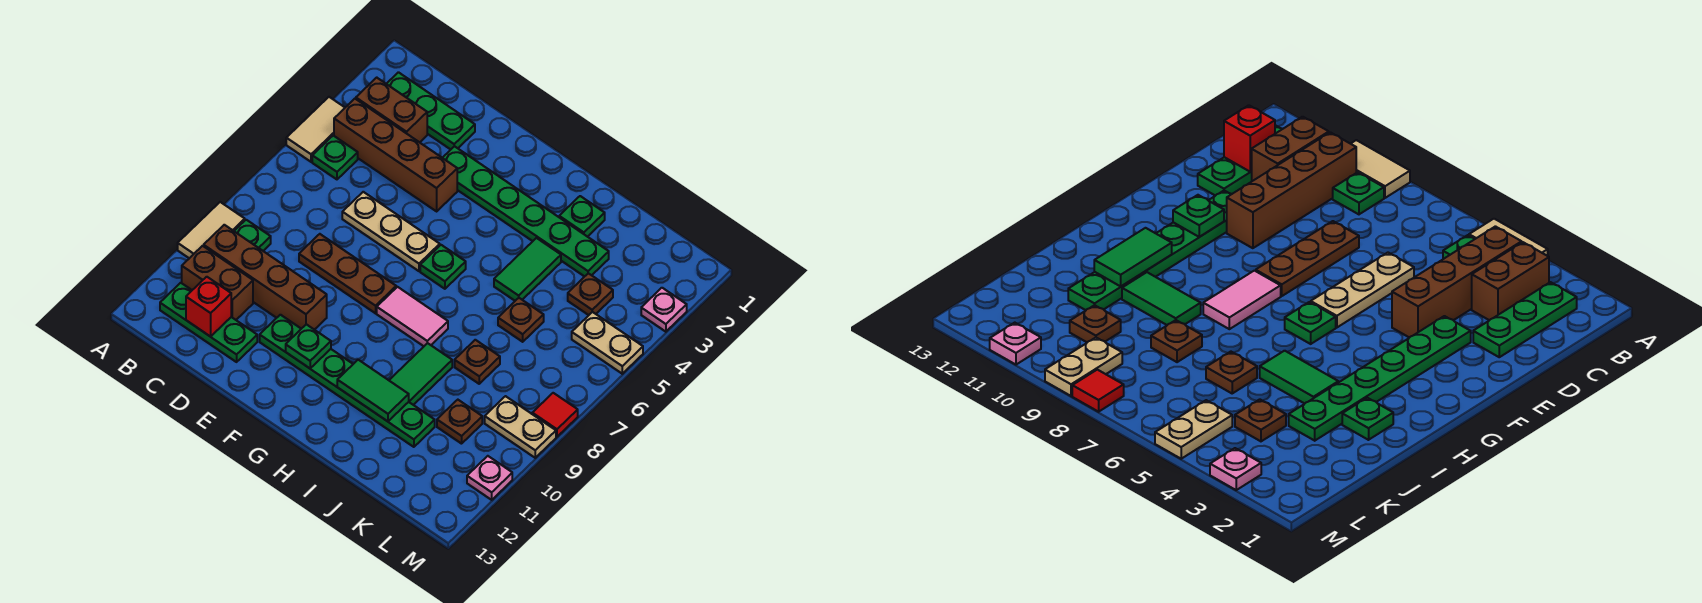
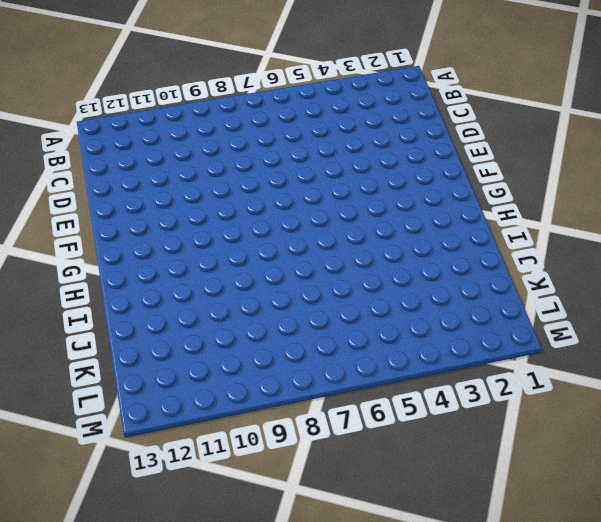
none -> tan 1x2 tile [286,97,345,162]
none -> tan 1x2 tile [178,202,245,258]
none -> green 1x3 plate [387,72,475,149]
none -> brown 1x2 brick [356,78,427,142]

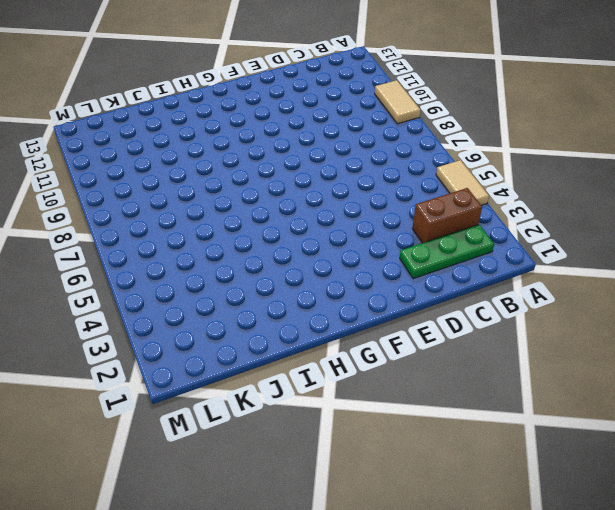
none -> brown 1x4 brick [334,99,457,211]
none -> green 1x1 plate [312,136,358,179]
none -> green 1x1 plate [234,220,271,251]
none -> brown 1x4 brick [204,225,327,330]

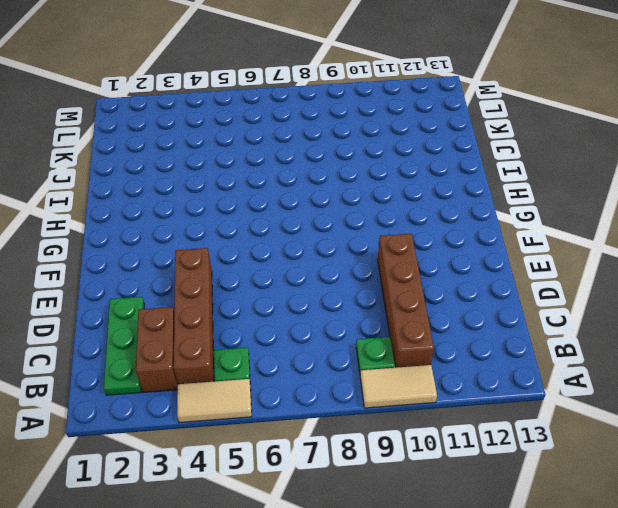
none -> brown 1x2 brick [182,246,253,320]
none -> green 1x3 plate [160,283,257,362]
none -> tan 1x3 plate [342,192,440,271]
none -> brown 1x3 plate [299,234,396,313]

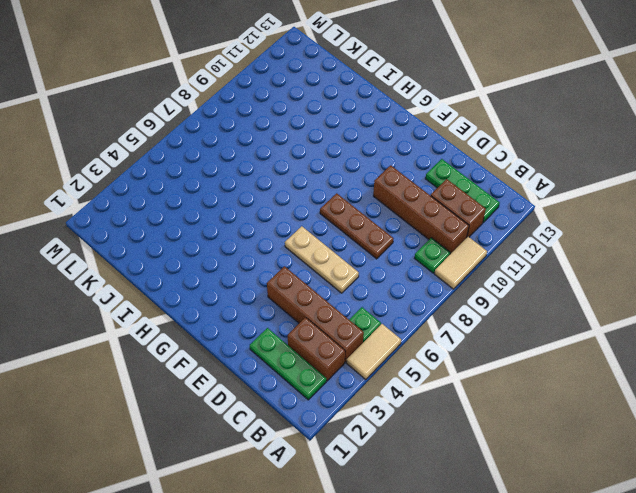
none -> green 1x6 plate [443,146,609,277]
none -> green 1x6 plate [260,315,435,447]
none -> green 1x1 plate [420,245,466,289]
none -> pink 1x2 tile [377,287,448,346]

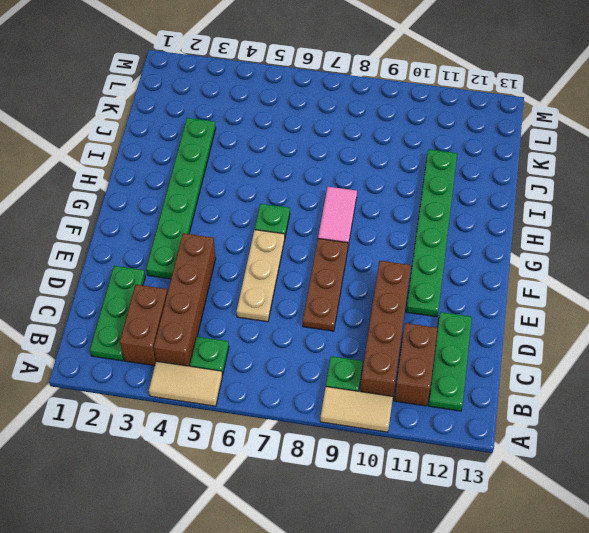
none -> green 1x1 plate [559,196,605,237]
none -> green 1x2 tile [494,238,561,301]
none -> green 1x2 tile [389,343,452,405]
none -> brown 1x1 plate [498,298,544,342]

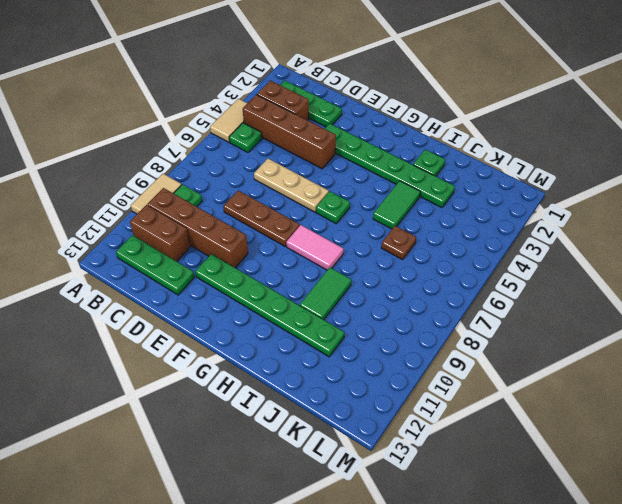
none -> brown 1x1 plate [455,340,500,384]
none -> brown 1x1 plate [568,273,613,315]
none -> brown 1x1 plate [437,400,482,444]
none -> tan 1x2 plate [572,312,643,374]

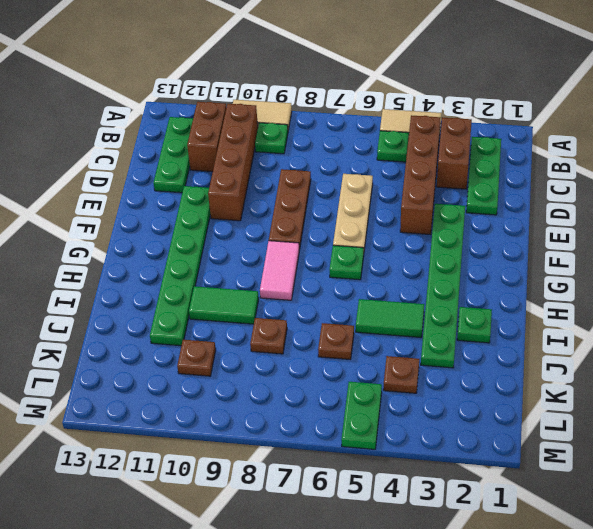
green 1x2 plate [341,382,382,449] -> tan 1x2 plate [572,312,643,374]
none -> tan 1x2 plate [485,396,556,458]
none -> pink 1x1 plate [641,288,687,332]
none -> red 1x1 tile [532,393,578,437]
none -> pink 1x1 plate [467,456,512,500]

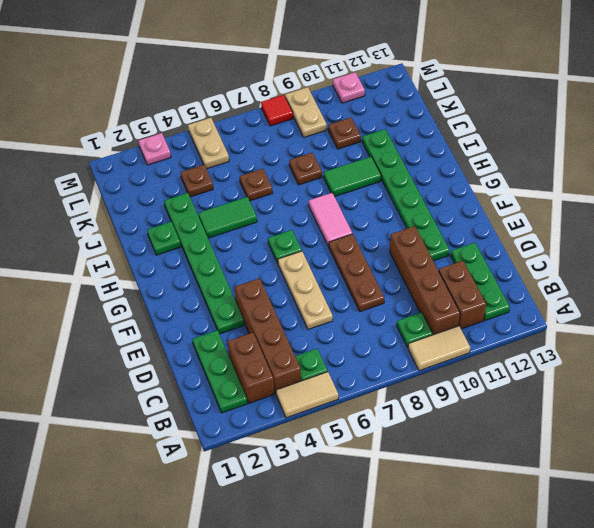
none -> red 1x1 brick [186,277,231,337]
none -> green 1x1 plate [286,324,331,368]
none -> green 1x2 tile [337,360,409,421]

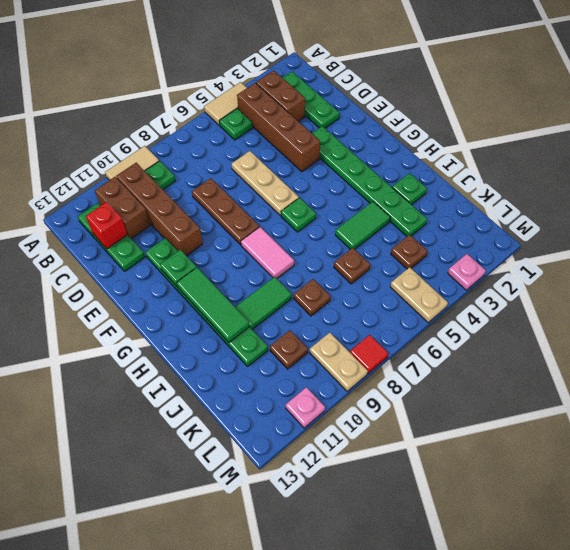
green 1x3 tile [177,268,250,342] -> green 1x2 tile [337,360,409,421]

